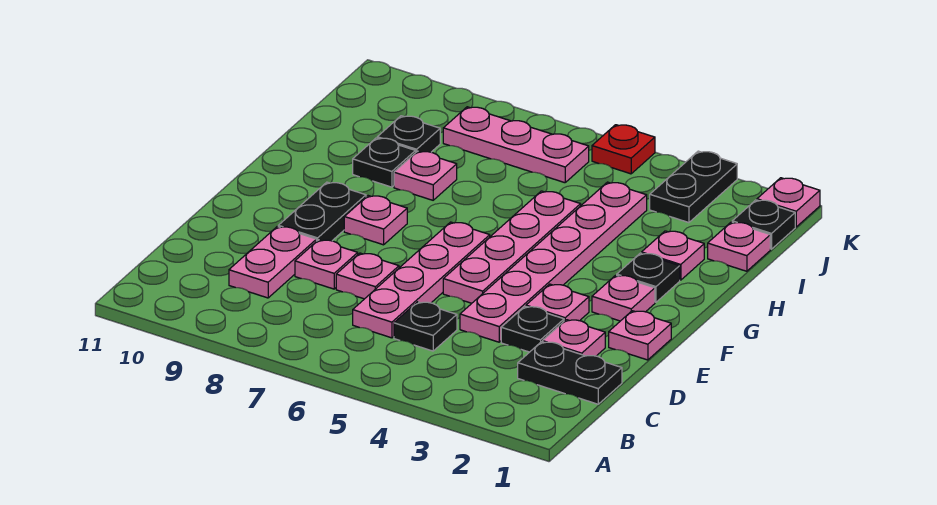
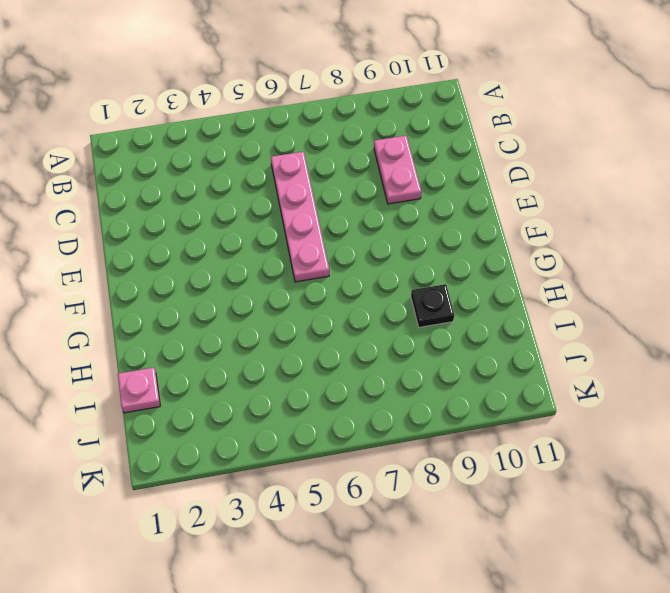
none -> black 1x2 plate [518,342,622,404]
none -> black 1x1 plate [394,302,457,351]
none -> pink 1x1 plate [543,320,605,356]

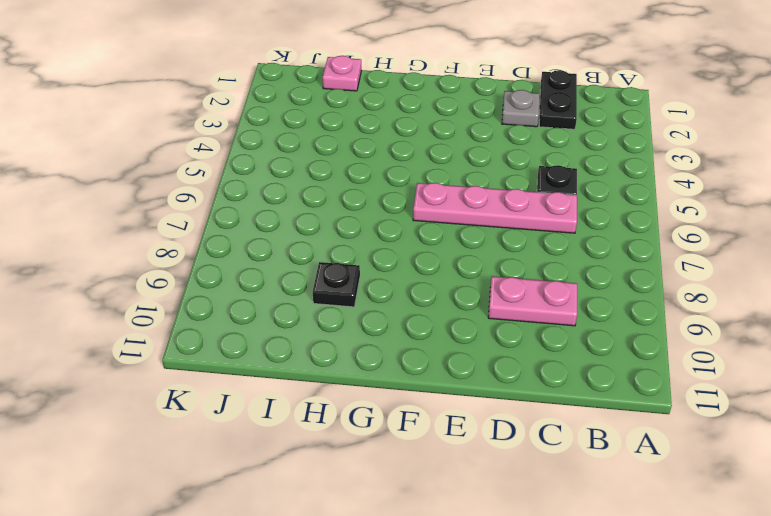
grey 1x1 plate [502,90,540,127] -> pink 1x1 plate [543,320,605,356]
none -> black 1x1 plate [501,306,564,352]
none -> pink 1x6 plate [460,182,647,342]
none -> pink 1x1 plate [336,253,399,299]

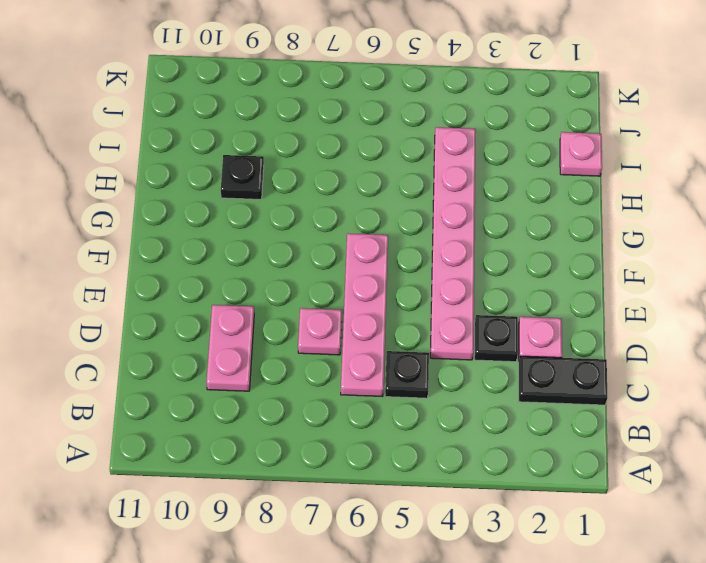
none -> pink 1x1 plate [295,240,358,289]
none -> pink 1x1 plate [609,311,671,360]
none -> pink 1x1 plate [526,284,589,321]

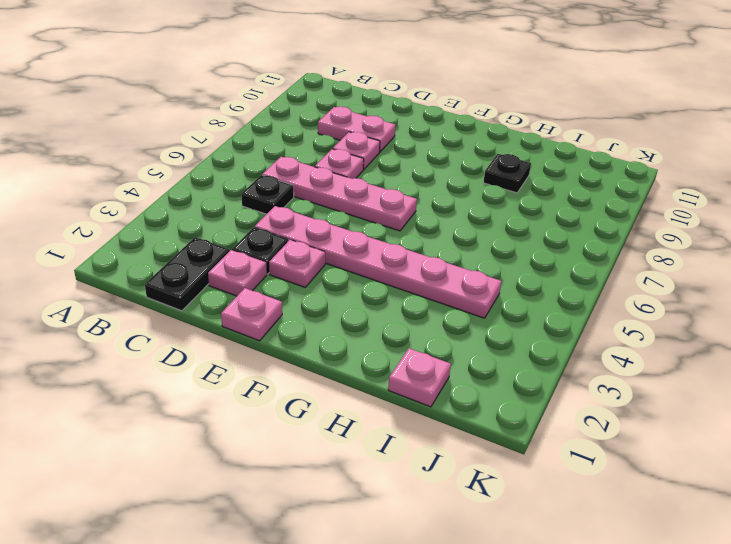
none -> pink 1x4 plate [443,191,581,303]
none -> black 1x2 plate [278,182,366,241]
none -> pink 1x1 plate [592,275,655,321]

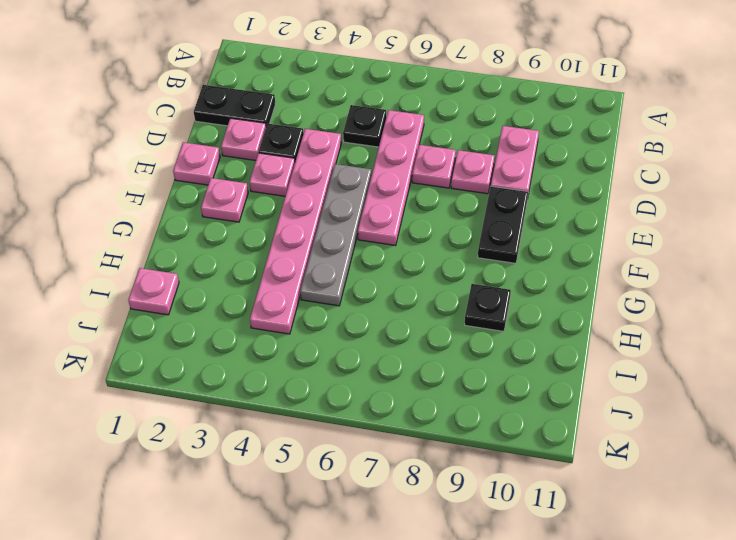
grey 1x4 plate [300,164,372,306] -> pink 1x4 plate [443,191,581,303]
none -> pink 1x1 plate [344,196,407,245]
none -> black 1x1 plate [617,253,680,302]
none -> pink 1x1 plate [642,231,704,280]

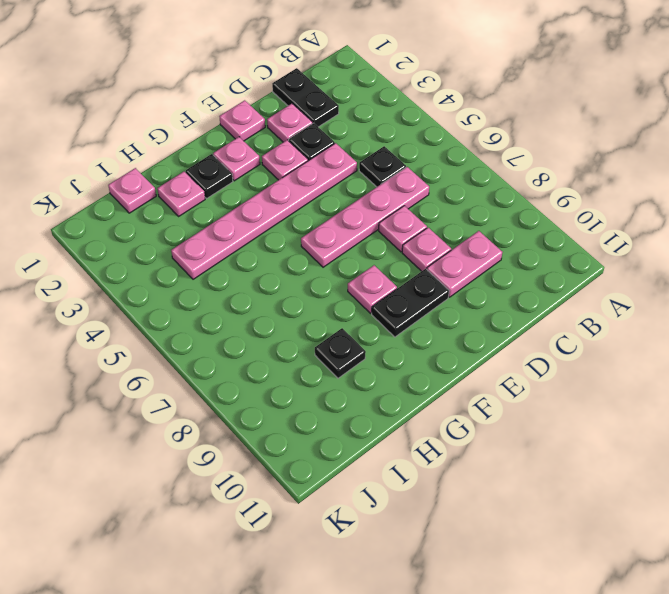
none -> pink 1x4 plate [443,191,581,303]
none -> pink 1x1 plate [394,151,457,200]
none -> black 1x1 plate [377,116,440,152]

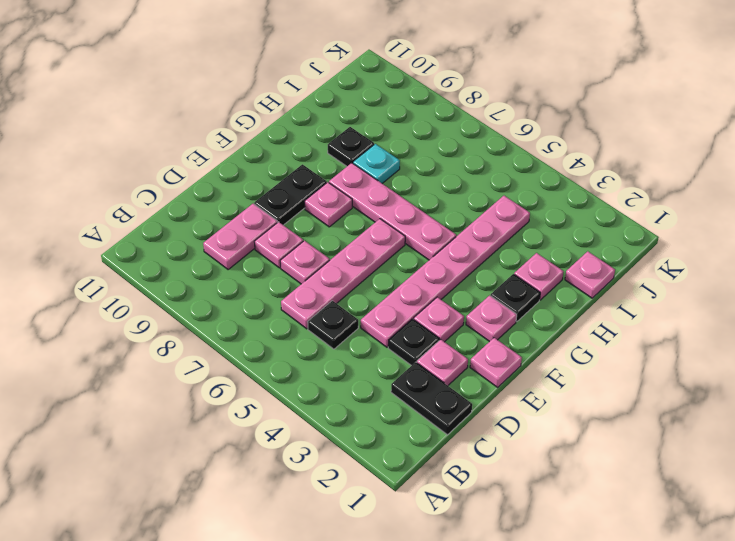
pink 1x4 plate [329,163,456,260] -> pink 1x4 plate turned to [443,191,581,303]
cyan 1x1 plate [353,144,400,183] -> pink 1x1 plate [394,151,457,200]
none -> black 1x1 plate [377,116,440,152]
none -> black 1x1 plate [732,200,795,249]
none -> black 1x2 plate [650,151,737,223]

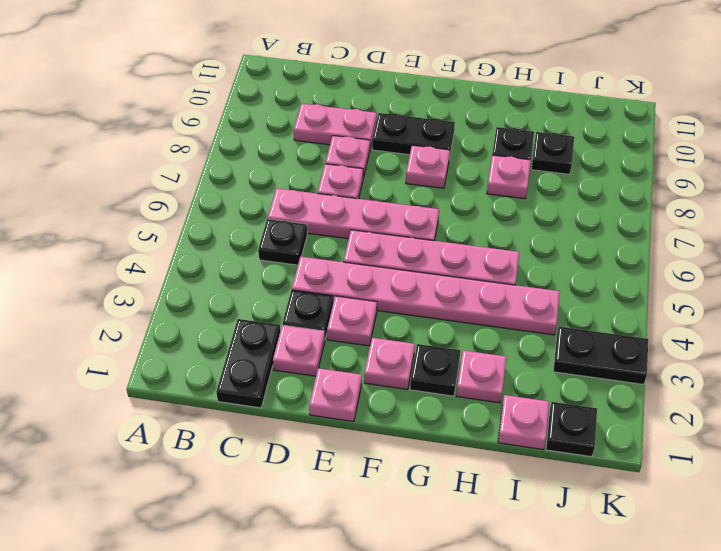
none -> pink 1x3 plate [443,107,589,183]
none -> pink 1x1 plate [757,178,820,227]
none -> red 1x1 plate [592,125,655,174]

